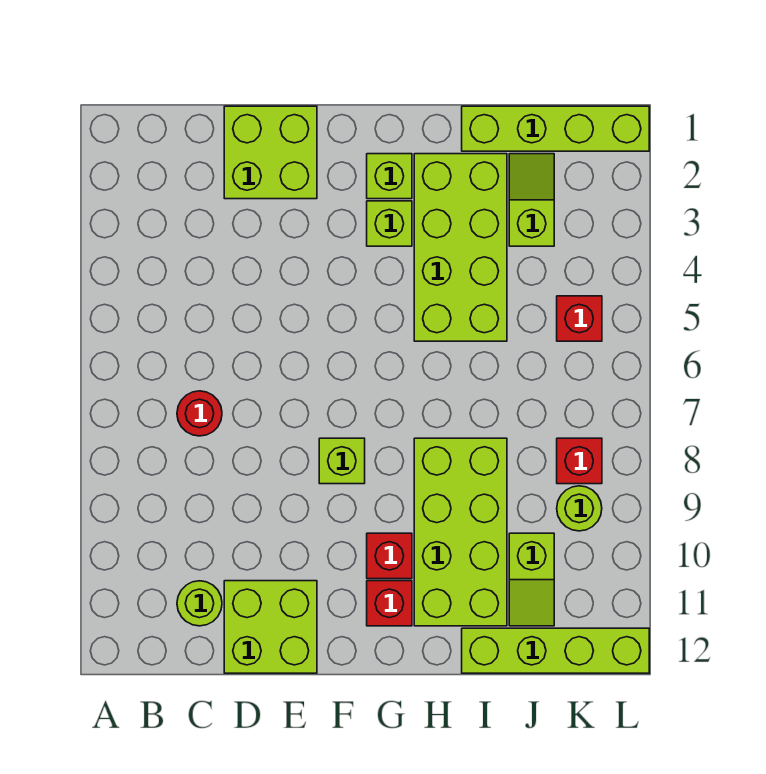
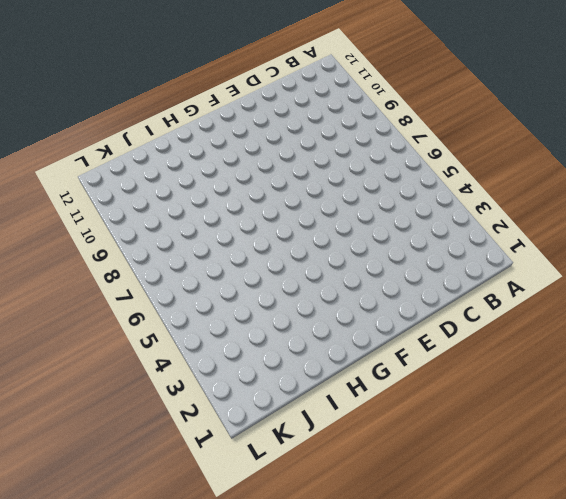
none -> red 1x1 round brick [177,391,222,436]
none -> lime 1x1 round brick [177,581,222,626]
none -> lime 2x2 brick [224,106,317,199]

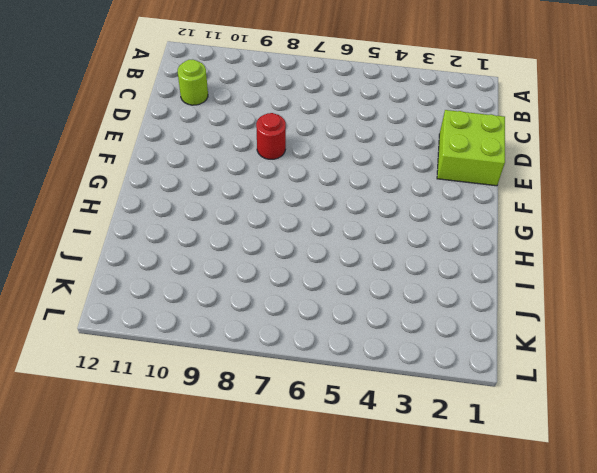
red 1x1 round brick [256,113,286,159] -> red 1x1 round brick moved to [177,391,222,436]
none -> lime 2x2 brick [224,581,317,673]
none -> lime 1x1 brick [319,438,365,484]
none -> lime 1x1 brick [367,154,412,199]

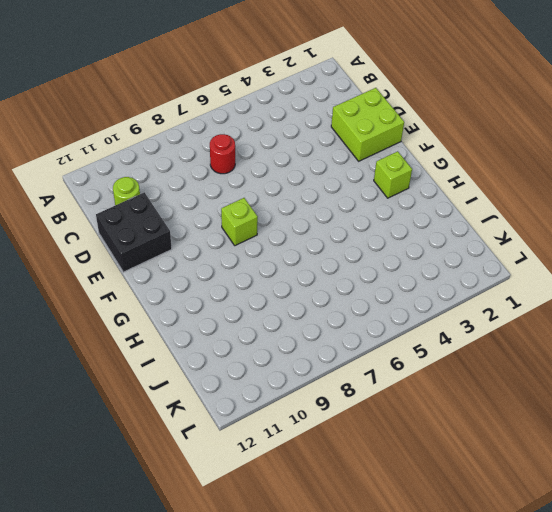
black 2x2 brick [96,192,172,272] -> lime 2x2 brick [224,581,317,673]
none -> lime 1x1 brick [367,201,412,246]
none -> red 1x1 brick [367,533,412,579]
none -> red 1x1 brick [367,581,412,626]

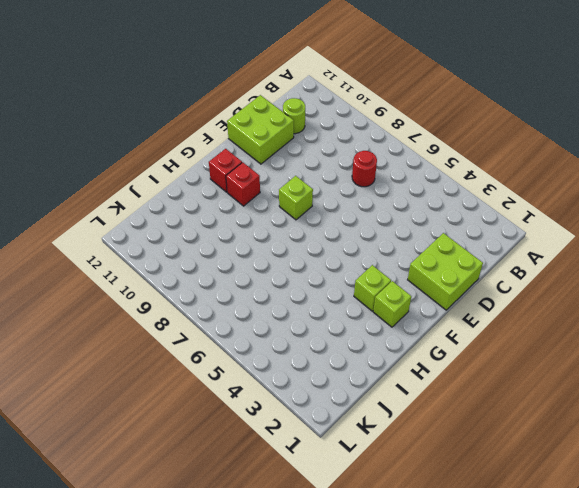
none -> lime 2x4 brick [414,154,507,341]
none -> lime 2x4 brick [414,438,507,626]
none -> lime 1x4 brick [462,106,649,151]

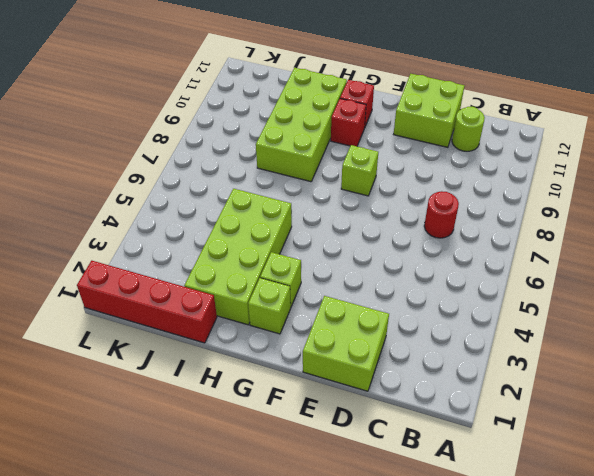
red 1x4 brick [77,261,217,343] -> lime 1x4 brick [462,106,649,151]
none -> lime 1x4 brick [462,628,649,673]
none -> lime 1x2 slope [509,154,554,246]
none -> lime 1x2 slope [509,533,554,626]

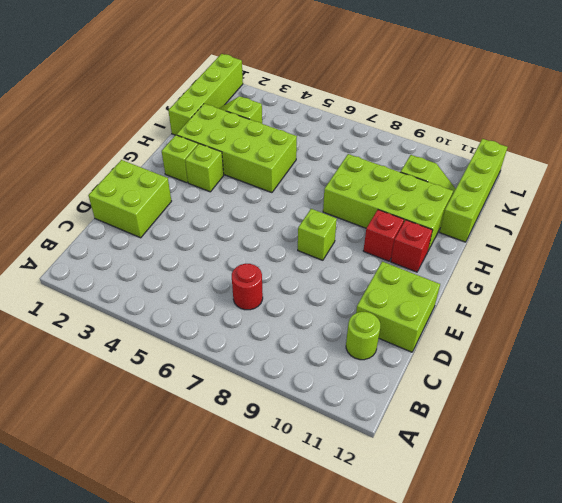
none -> red 1x1 brick [557,296,602,341]
none -> red 1x1 brick [557,438,602,484]
none -> lime 1x1 round brick [557,486,602,531]

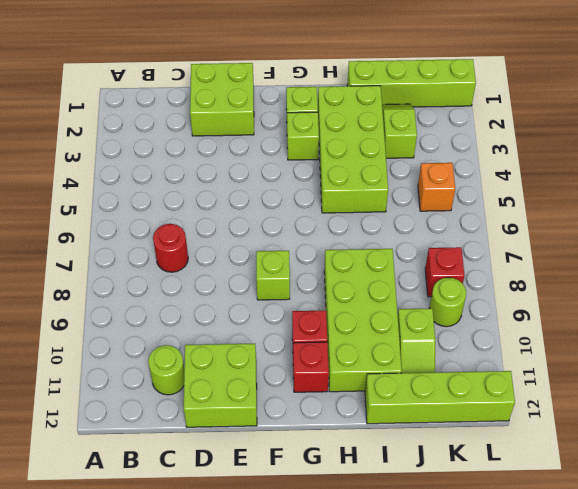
orange 1x1 brick [418,163,455,211] -> red 1x1 brick [557,296,602,341]

